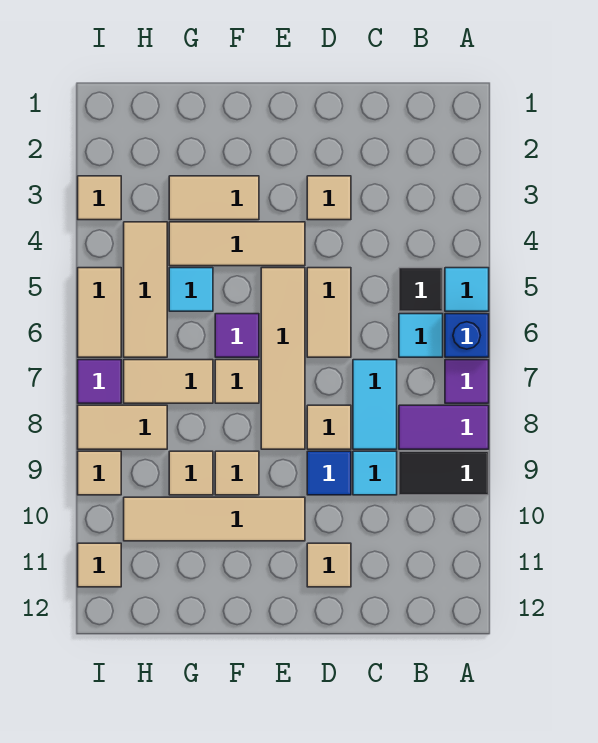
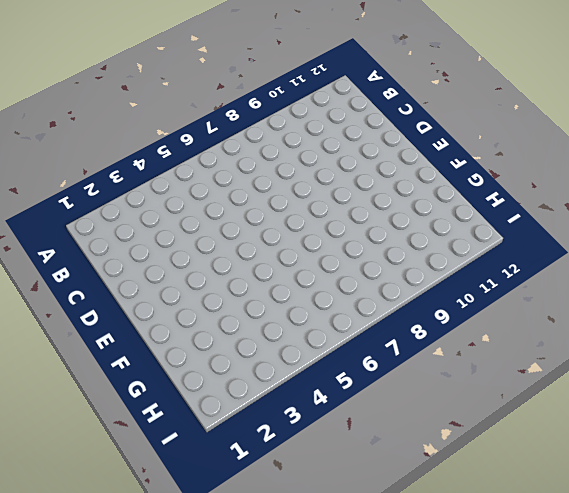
none -> cyan 1x1 tile [445,268,489,311]
none -> blue 1x1 brick [445,314,489,357]
none -> purple 1x1 tile [445,360,489,403]
none -> purple 1x2 tile [399,405,489,449]

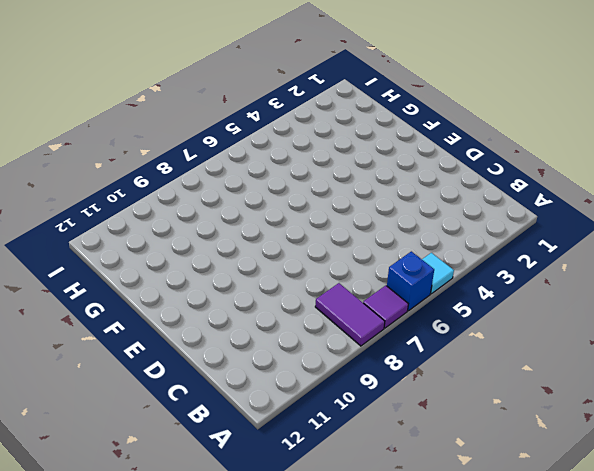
none -> black 1x2 tile [399,451,489,495]
none -> black 1x1 tile [399,268,443,311]
none -> cyan 1x1 tile [399,314,443,357]
none -> cyan 1x2 tile [353,360,397,449]

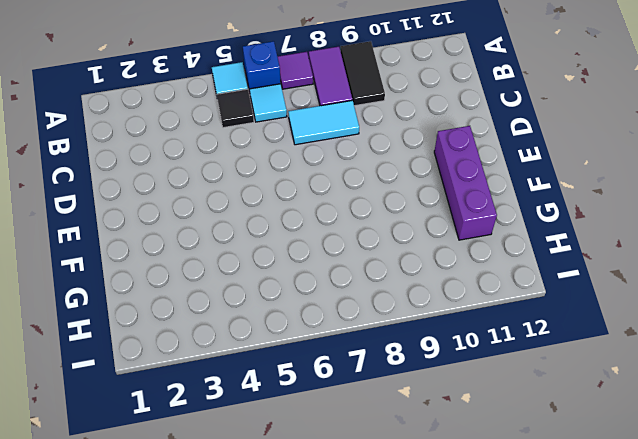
purple 1x3 brick [434,126,497,240] -> none
none -> cyan 1x1 tile [353,451,397,495]
none -> tan 1x1 tile [307,176,351,220]
none -> tan 1x2 tile [307,268,351,357]
none -> tan 1x1 tile [307,405,351,449]

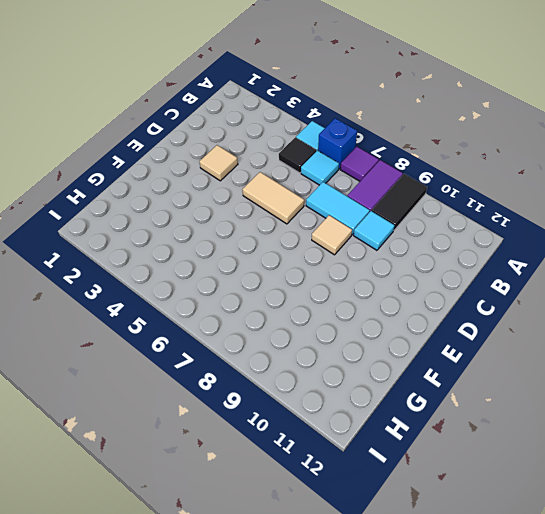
none -> blue 1x1 tile [307,451,351,495]
none -> tan 1x1 tile [307,543,351,587]
none -> tan 1x3 tile [169,222,305,266]
none -> tan 1x4 tile [261,268,305,449]

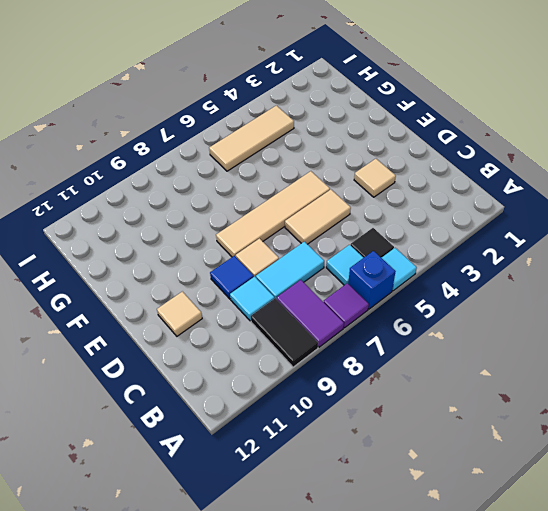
none -> tan 1x3 tile [169,222,305,266]
none -> tan 1x4 tile [124,497,305,541]
none -> tan 1x2 tile [169,176,259,220]
none -> purple 1x1 tile [215,314,259,357]

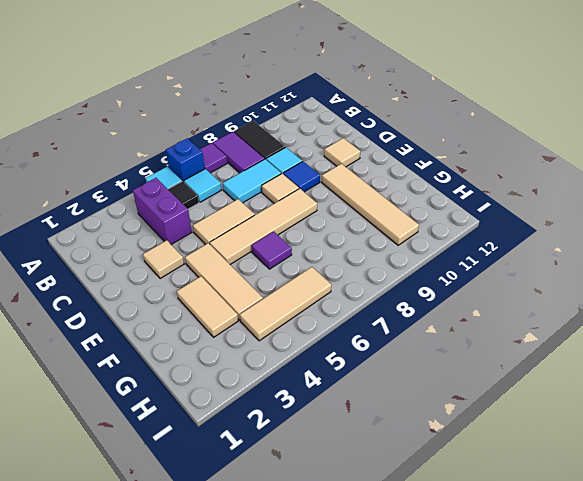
purple 1x2 brick [133,178,192,244] -> none
none -> tan 1x1 tile [215,360,259,403]
none -> tan 1x1 tile [215,451,259,495]
none -> cyan 1x1 tile [169,268,213,311]
none -> tan 1x2 tile [124,360,213,403]

